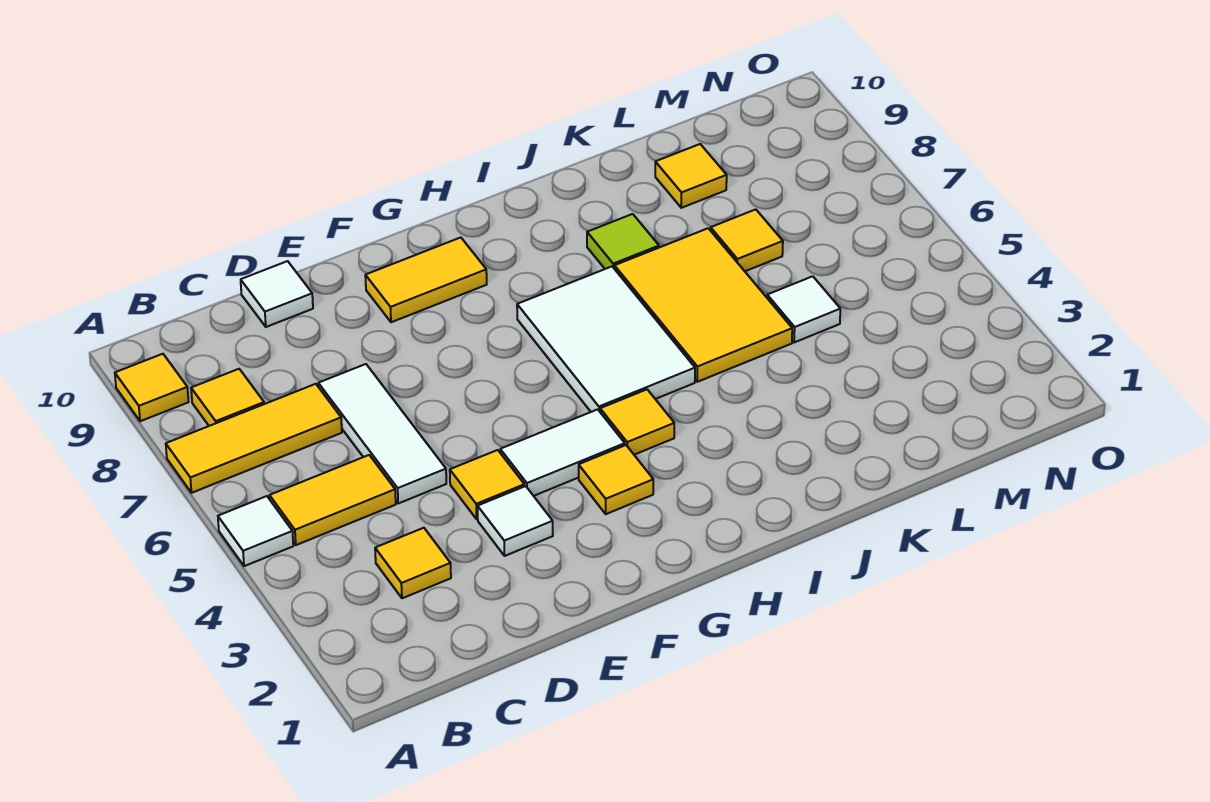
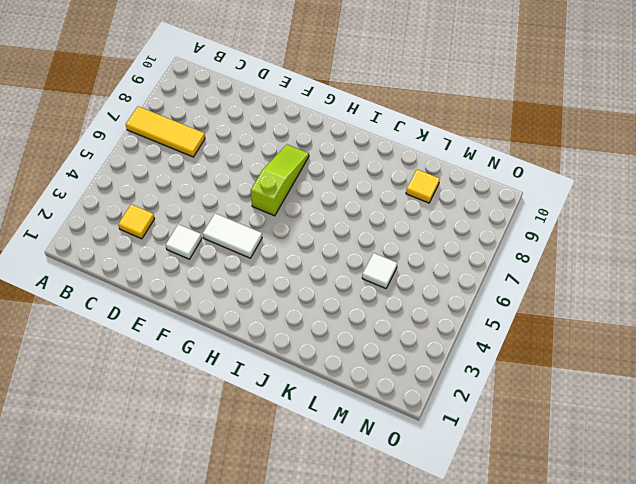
lime 1x3 slope [251,145,309,216] -> none
none -> white 1x1 tile [218,496,293,566]
none -> yellow 1x1 tile [115,354,188,421]
none -> yellow 1x2 tile [270,455,396,545]

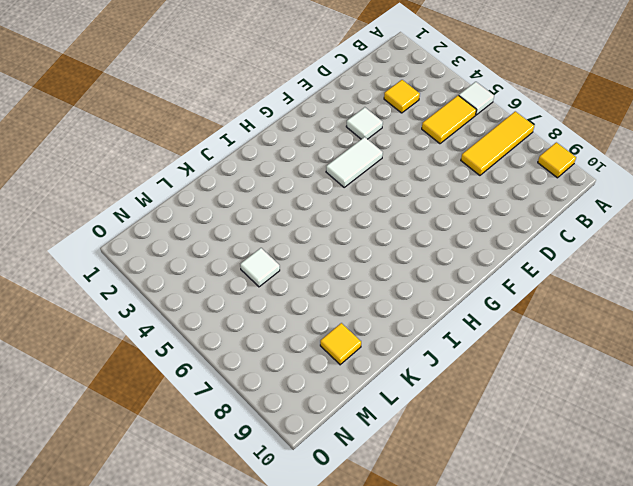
none -> yellow 1x1 tile [191,369,264,426]
none -> white 1x3 tile [318,364,446,503]
none -> white 1x1 tile [241,261,313,327]

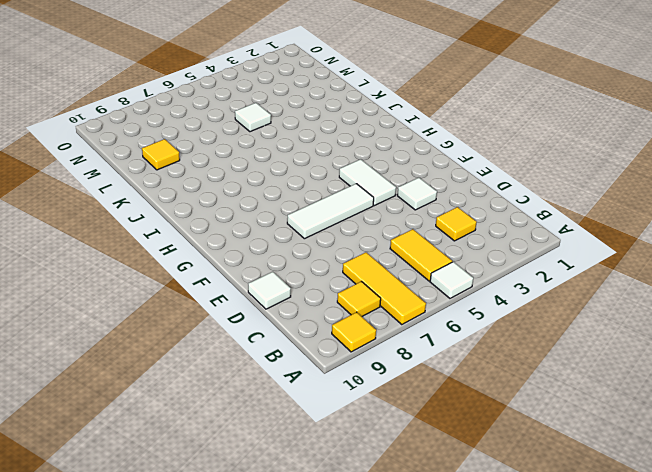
white 1x3 tile [287,184,374,239] -> white 1x3 tile moved to [318,364,446,503]
none -> yellow 1x1 tile [450,450,524,519]
none -> yellow 1x2 tile [365,238,487,322]
none -> yellow 1x1 tile [579,445,653,514]

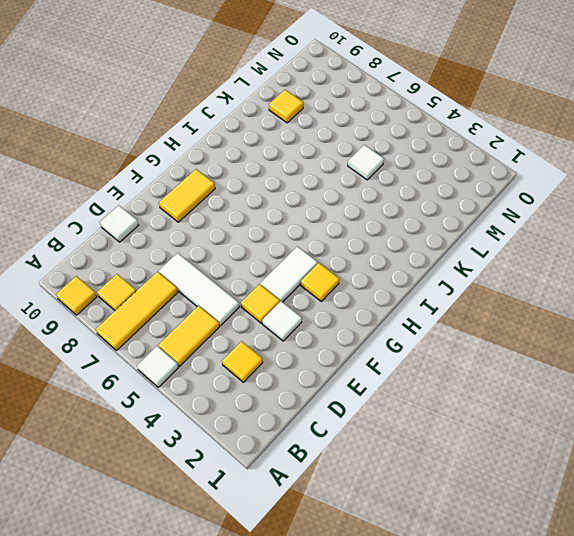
none -> yellow 1x1 tile [600,390,674,455]
none -> white 2x3 tile [517,267,695,412]
none -> yellow 2x3 tile [615,228,792,382]

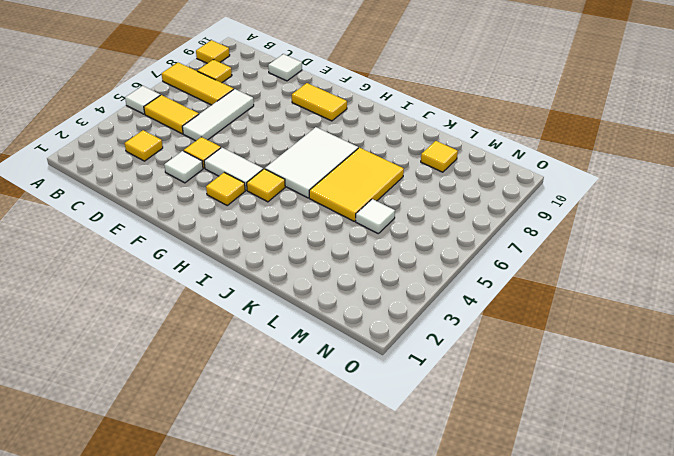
none -> lime 1x1 tile [587,214,659,269]
none -> yellow 1x1 tile [711,209,783,271]

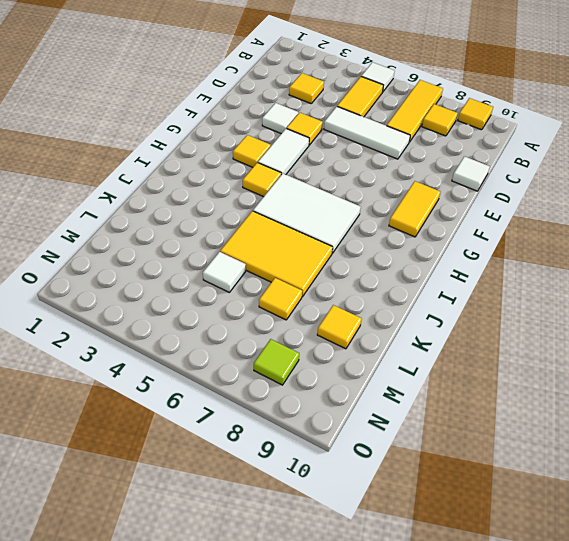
lime 1x1 tile [254,339,299,385] -> lime 1x1 tile moved to [587,214,659,269]

